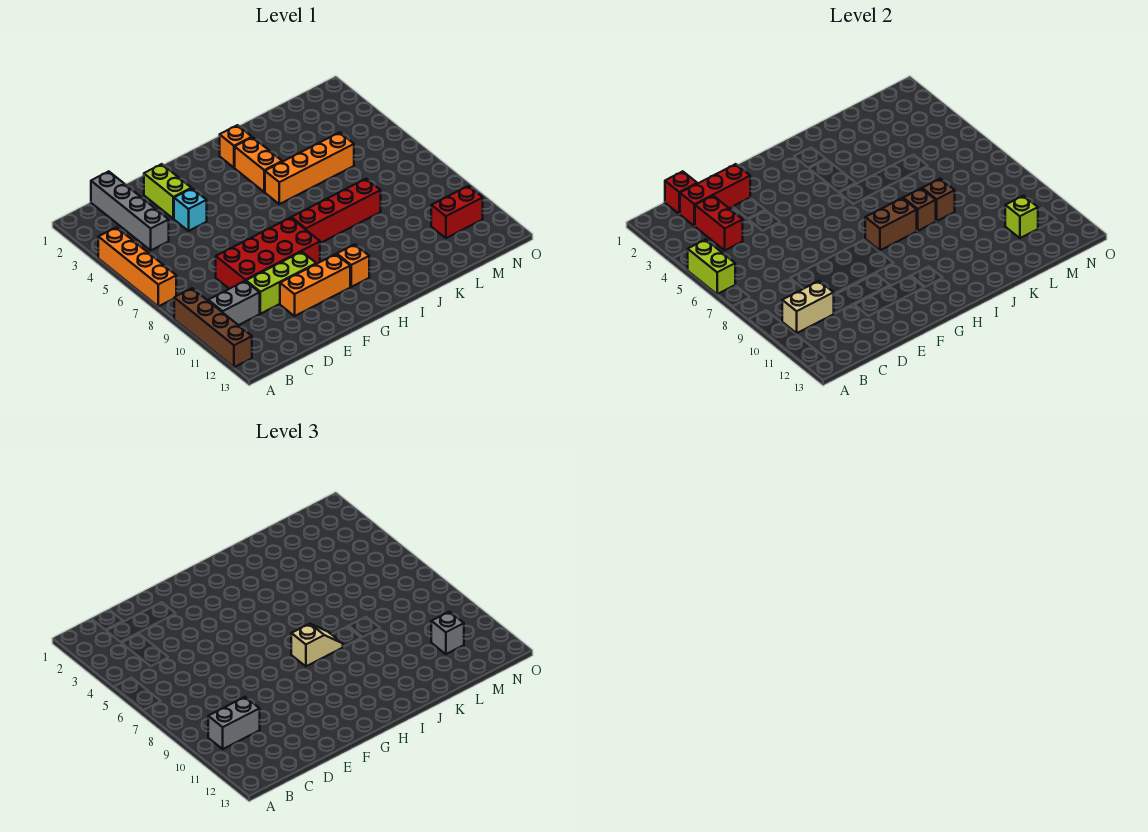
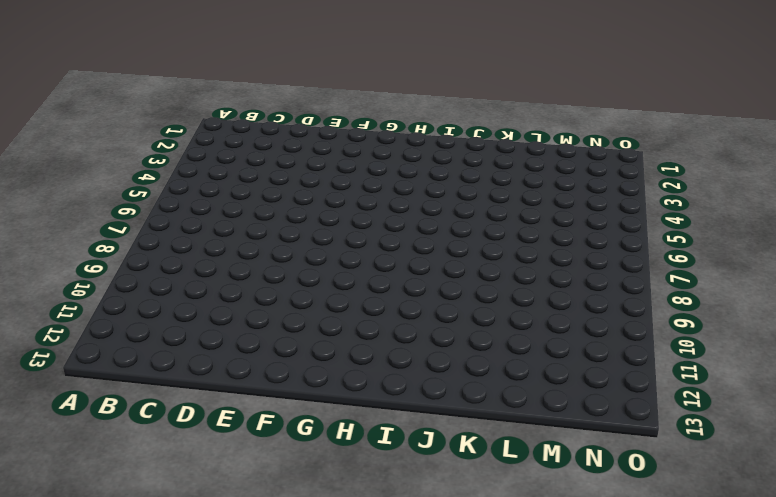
none -> orange 1x4 brick [98,227,176,306]
none -> brown 1x4 brick [174,288,252,367]
none -> grey 1x2 brick [208,281,260,325]

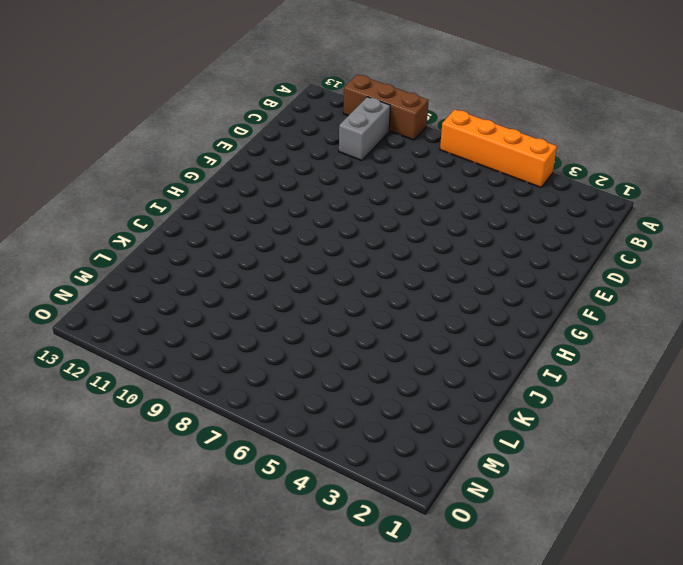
brown 1x3 brick [343,74,429,140] -> brown 1x4 brick [174,288,252,367]
none -> grey 1x4 brick [91,171,169,250]
none -> red 2x4 brick [216,218,320,289]
none -> lime 1x3 brick [246,252,316,314]

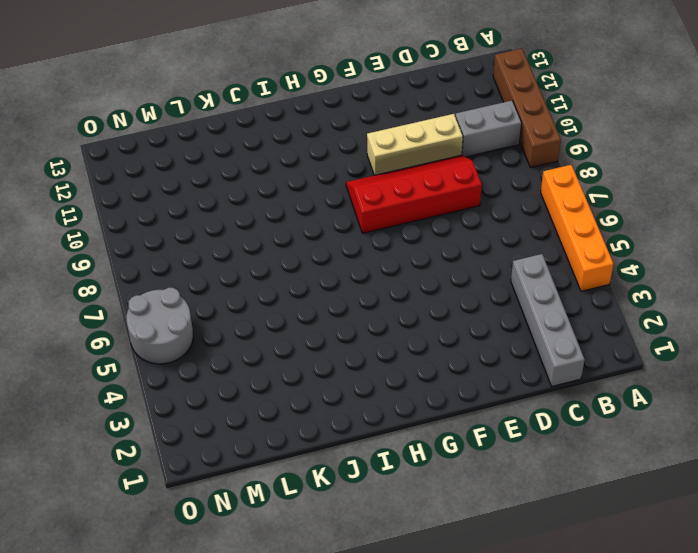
red 2x4 slope [346,155,482,233] -> red 2x4 brick [216,218,320,289]
tan 1x3 brick [367,114,463,175] -> lime 1x3 brick [246,252,316,314]
grey 2x2 round brick [126,288,193,364] -> none
none -> lime 1x2 brick [144,164,191,219]
none -> cyan 1x1 brick [174,188,207,231]
none -> orange 1x3 brick [280,254,350,316]

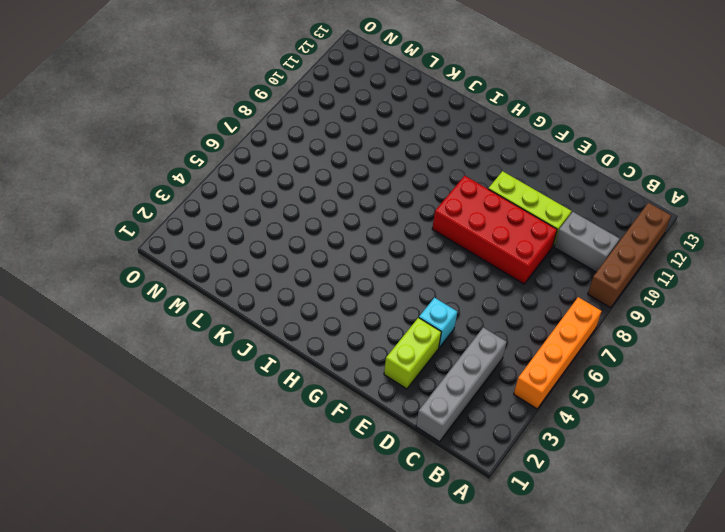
none -> orange 1x3 brick [280,254,350,316]
none -> red 1x4 brick [291,179,381,243]
none -> orange 1x1 brick [337,244,369,287]

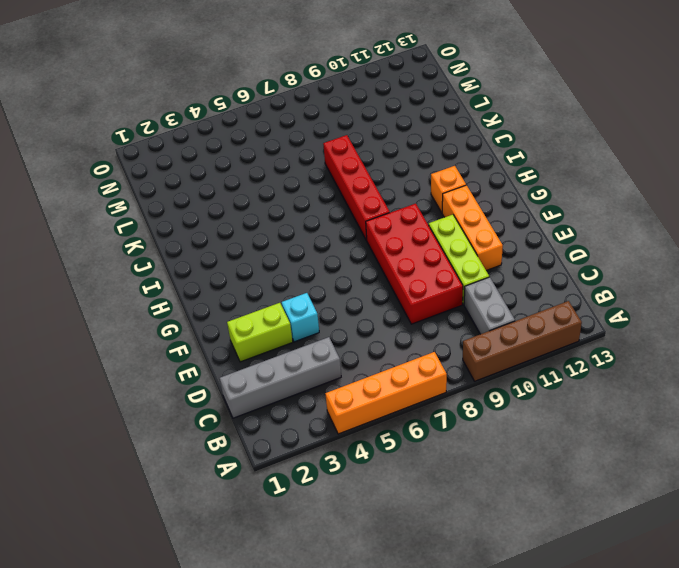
none -> orange 1x1 brick [220,125,252,168]
none -> orange 1x2 brick [235,137,282,192]
none -> orange 1x4 brick [265,132,354,204]

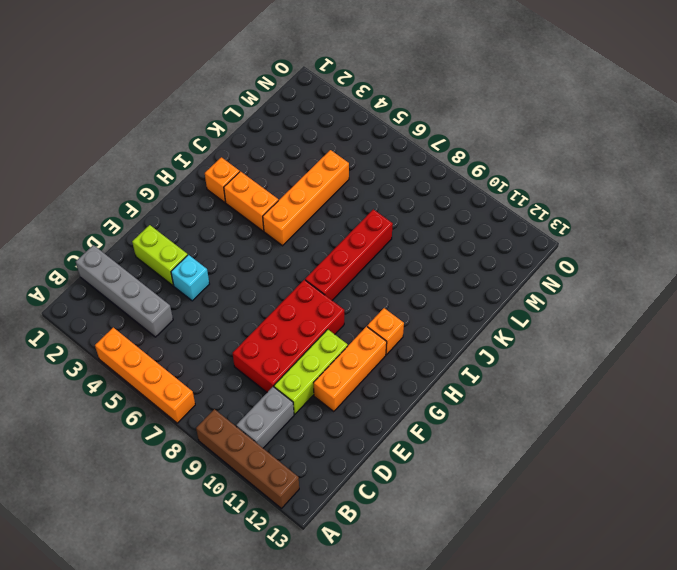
none -> red 1x2 brick [431,186,483,238]
none -> lime 1x2 brick [688,240,735,294]
none -> tan 1x2 brick [782,281,834,333]

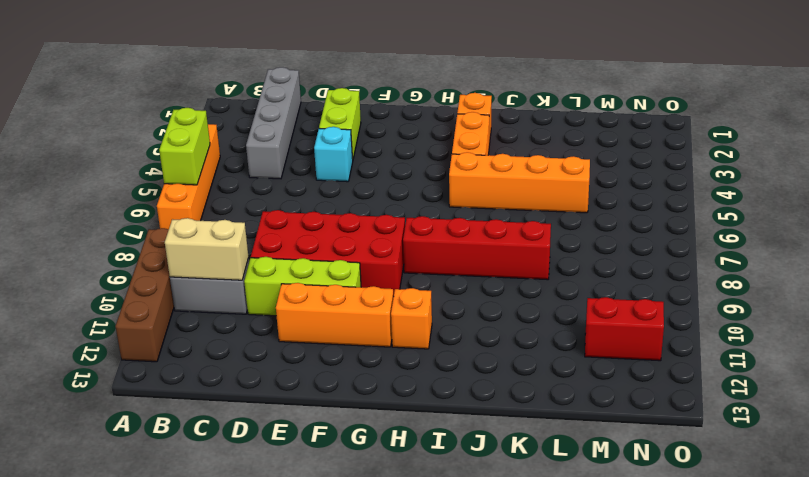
none -> red 1x1 brick [665,171,697,214]
none -> red 1x3 brick [680,164,750,226]
none -> red 1x2 brick [695,196,743,250]

